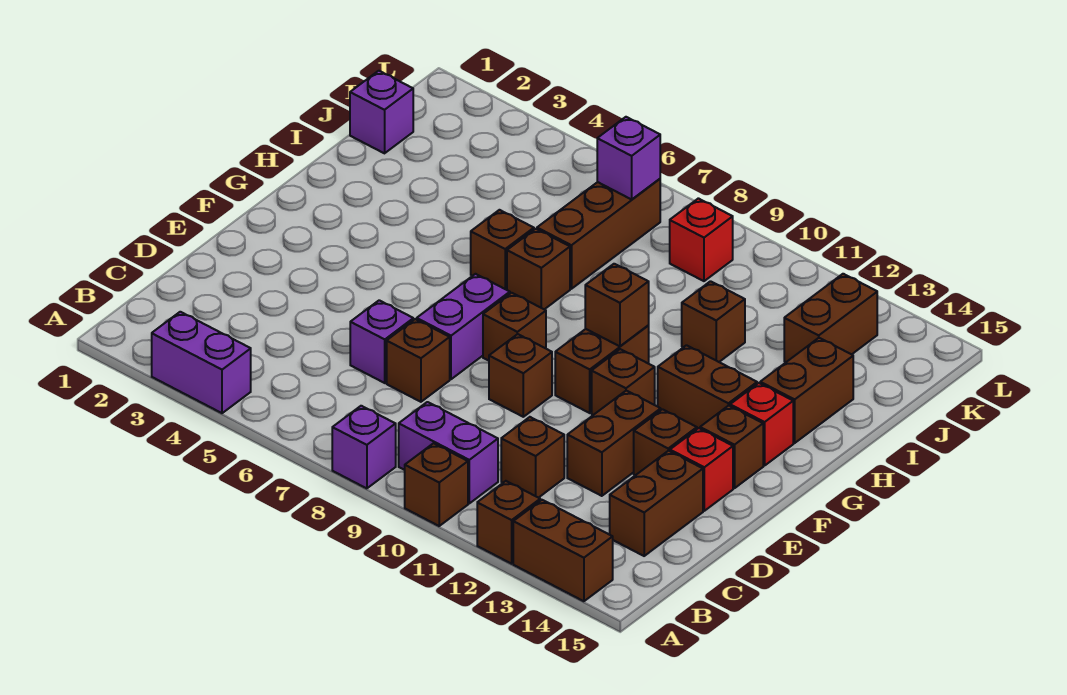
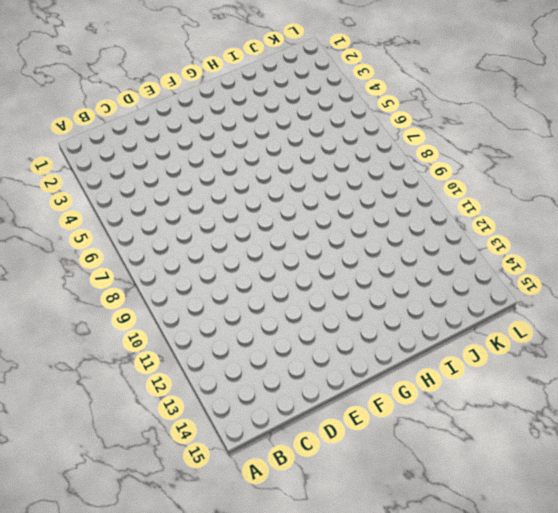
none -> purple 1x2 brick [152,312,251,413]
none -> purple 1x1 brick [332,406,396,488]
none -> brown 1x1 brick [405,443,468,526]
none -> brown 1x1 brick [477,481,540,564]

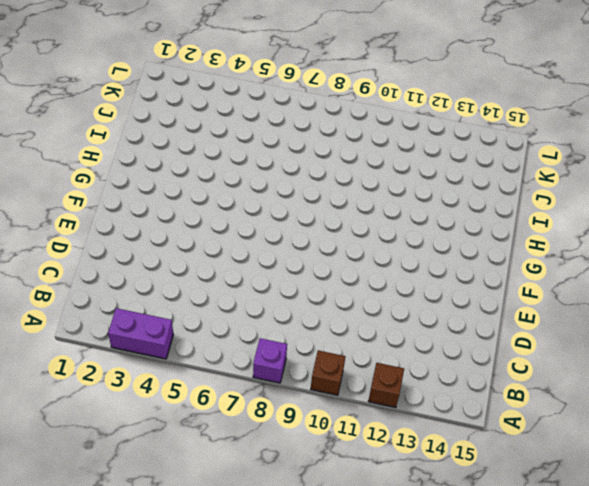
none -> brown 1x2 brick [513,500,613,601]
none -> purple 1x2 brick [399,402,498,503]
none -> brown 1x1 brick [501,417,564,498]
none -> brown 1x2 brick [610,451,703,556]

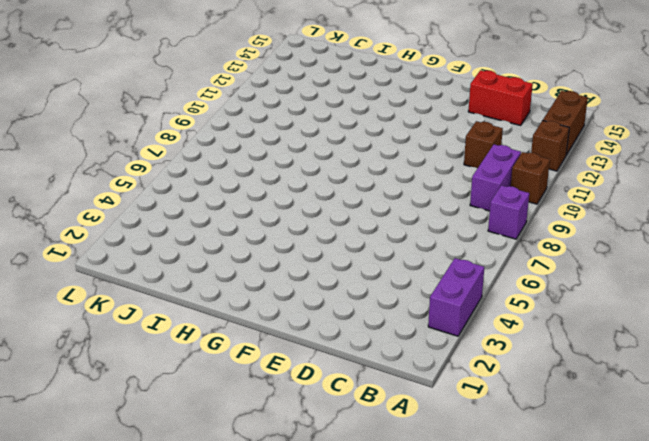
red 1x2 brick [468,70,533,125] -> brown 1x2 brick [610,451,703,556]
none -> purple 1x1 brick [350,300,413,383]
none -> brown 1x1 brick [387,319,450,402]
none -> brown 1x2 brick [567,391,661,496]
none -> purple 1x2 brick [417,274,510,379]

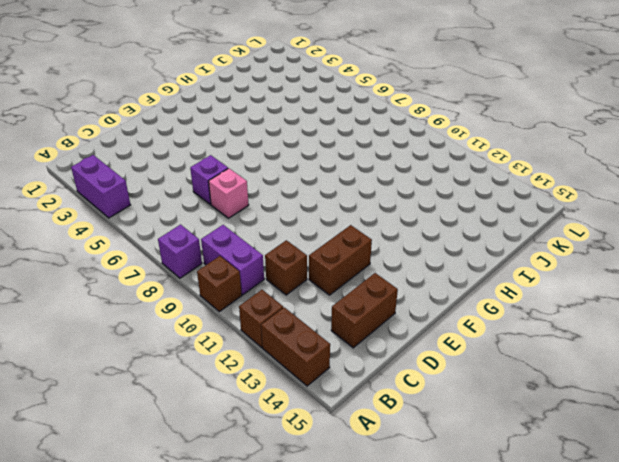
pink 1x1 brick [208,168,249,218] -> brown 1x1 brick [387,319,450,402]
none -> purple 1x2 brick [417,274,510,379]
none -> brown 1x1 brick [489,334,552,417]
none -> brown 1x1 brick [634,409,697,475]
none -> red 1x1 brick [670,428,733,511]

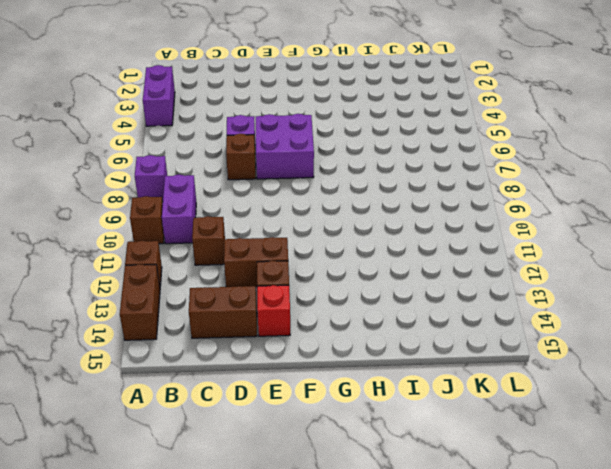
purple 2x2 brick [256,114,314,179] -> purple 1x2 brick [417,274,510,379]
none -> brown 1x1 brick [489,334,552,417]
none -> brown 1x1 brick [483,293,546,361]
none -> brown 1x2 brick [555,326,649,413]
none -> brown 1x1 brick [592,349,655,415]

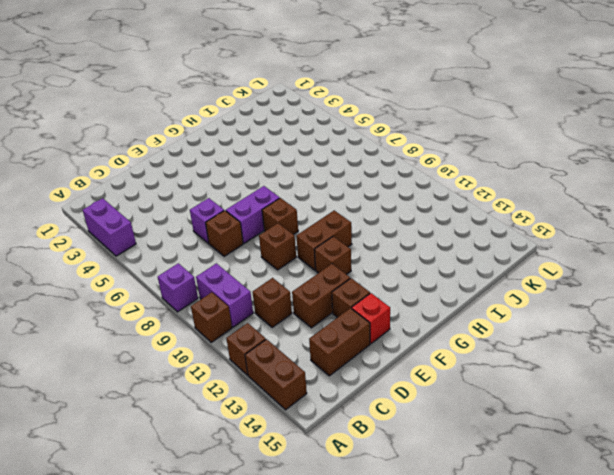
none -> brown 1x1 brick [700,405,763,488]
none -> brown 1x2 brick [658,345,757,429]
none -> red 1x1 brick [730,383,793,466]
none -> brown 1x1 brick [471,210,534,290]

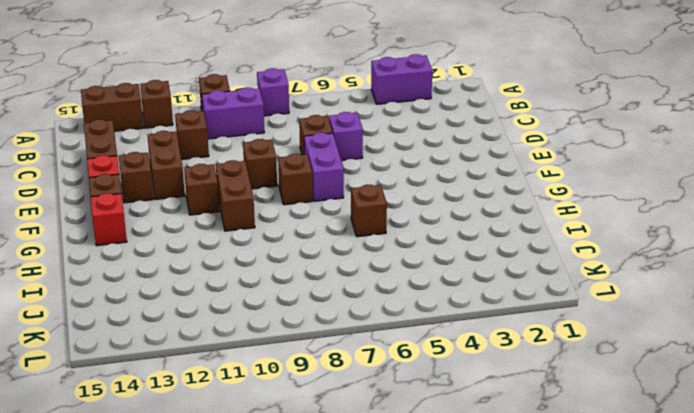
none -> brown 1x2 brick [658,345,757,429]
none -> brown 1x1 brick [507,229,570,309]
none -> brown 1x2 brick [760,338,853,443]
none -> brown 1x3 brick [537,179,660,289]

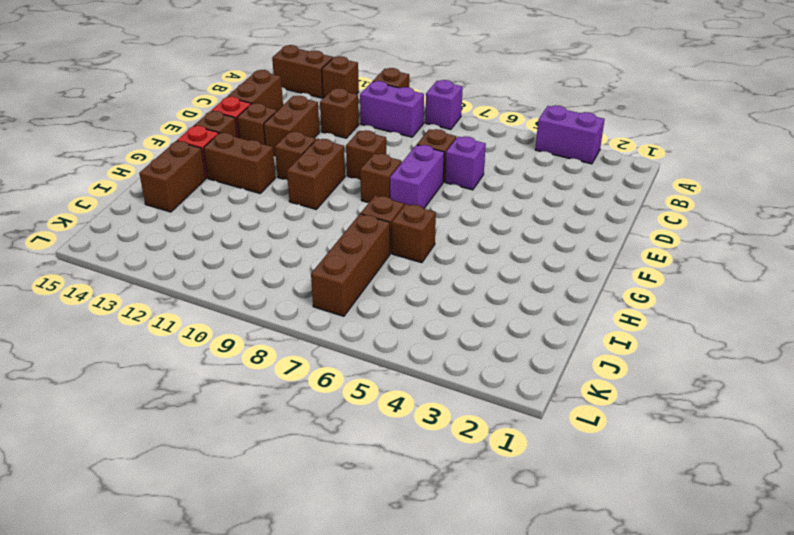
none -> brown 1x1 brick [682,281,745,362]
none -> purple 1x1 brick [350,71,413,153]
none -> brown 1x2 brick [784,274,877,362]
none -> red 1x1 brick [670,198,733,281]

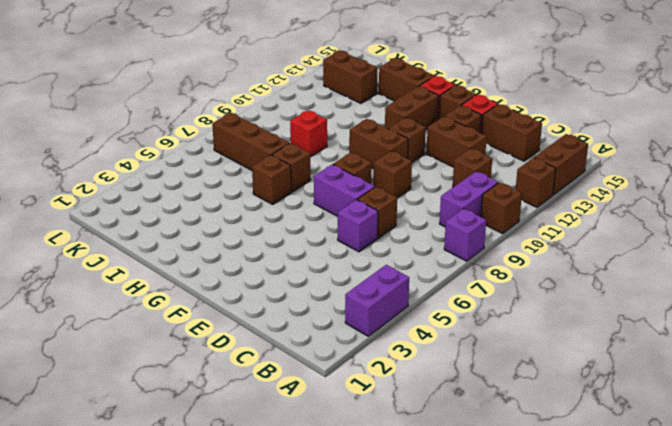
red 1x1 brick [290,110,327,157] -> red 1x1 brick moved to [670,198,733,281]
none -> brown 1x1 brick [682,281,745,362]
none -> purple 1x1 brick [350,71,413,153]
none -> brown 1x1 brick [585,264,649,346]
none -> purple 1x1 brick [597,117,660,199]

